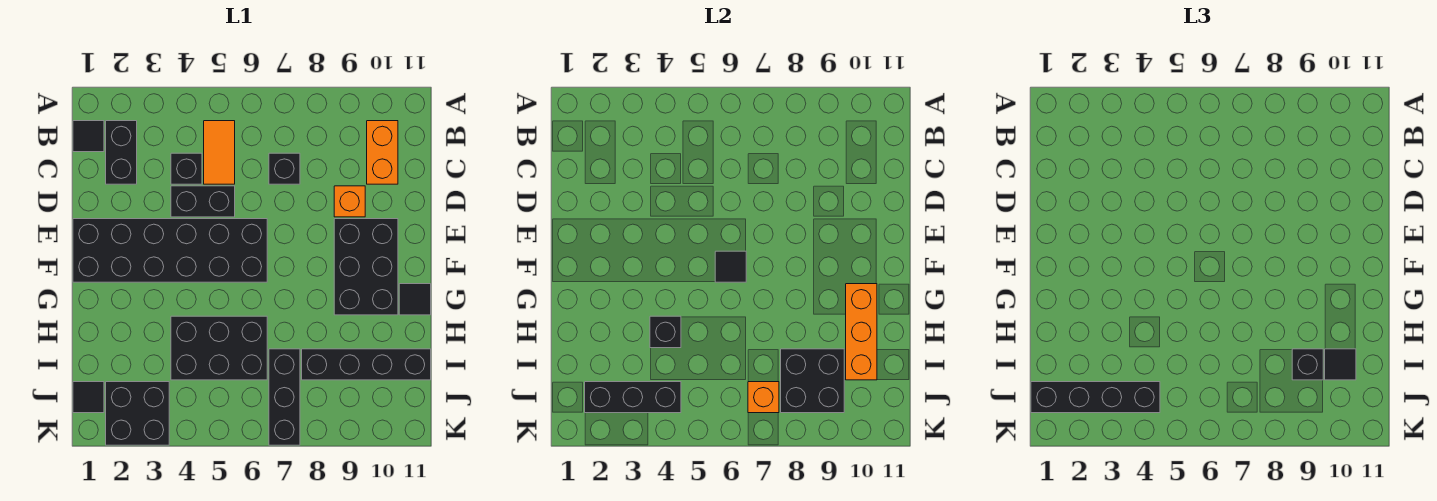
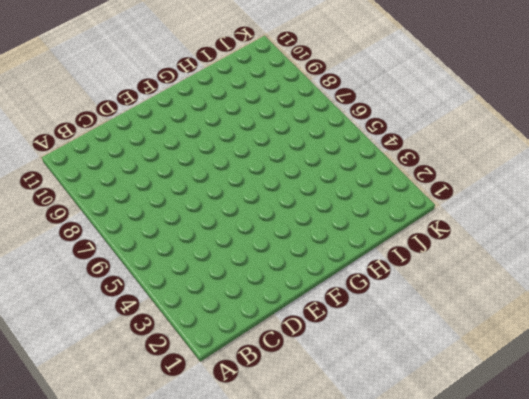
none -> black 1x1 tile [73,121,104,152]
none -> black 1x2 brick [106,121,137,184]
none -> orange 1x2 tile [204,121,235,184]

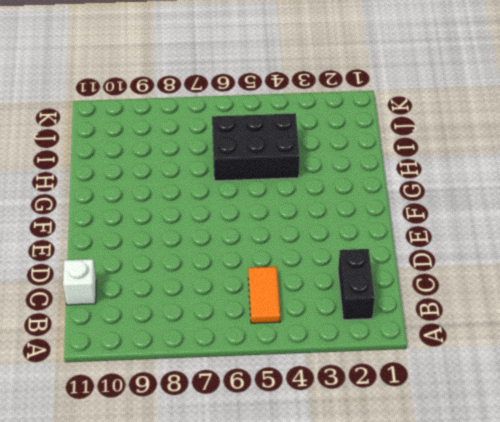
white 1x1 brick [63,259,96,305] -> none
none -> black 1x1 tile [73,121,104,152]
none -> orange 1x2 brick [367,121,398,184]
none -> black 1x1 brick [171,153,202,184]

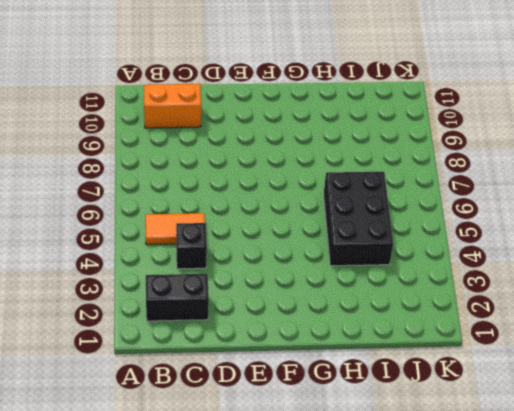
none -> black 1x1 tile [73,121,104,152]
none -> black 1x1 brick [269,153,300,184]
none -> black 1x2 brick [171,186,235,217]

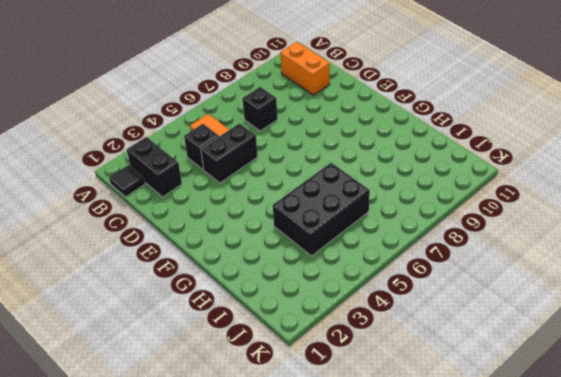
none -> orange 1x1 brick [334,186,365,217]
none -> black 2x6 brick [73,219,267,282]
none -> black 2x3 brick [334,219,398,315]

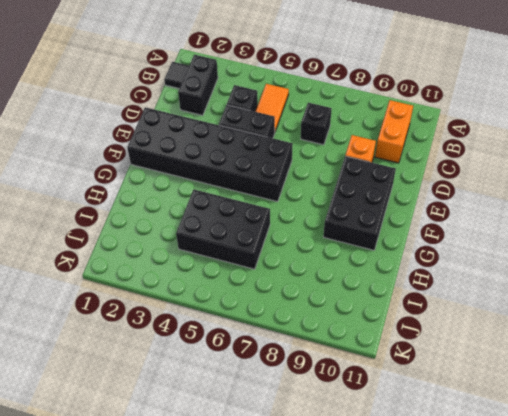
none -> black 1x1 tile [399,284,431,315]
none -> black 1x3 brick [269,349,300,445]
none -> black 1x4 brick [302,349,431,380]

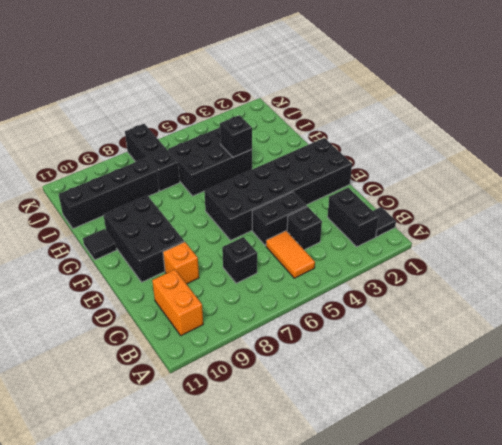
none -> black 1x1 tile [73,382,104,413]
none -> black 2x2 brick [106,382,169,445]
none -> black 1x1 tile [715,251,746,282]

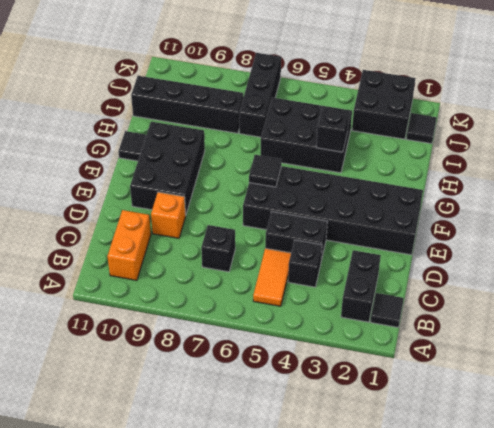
none -> orange 1x3 brick [846,284,877,380]
none -> black 2x2 brick [781,349,844,413]
none -> black 1x3 brick [585,382,681,413]

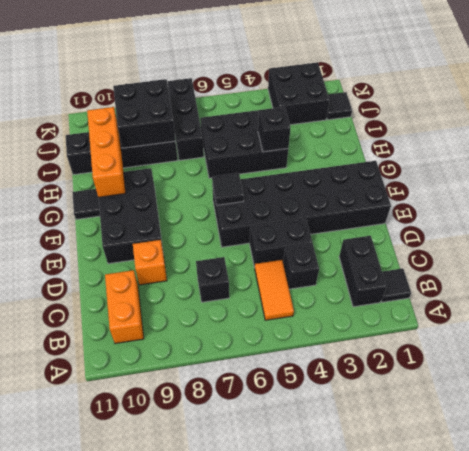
none -> black 1x3 brick [585,382,681,413]
none -> orange 1x1 brick [748,382,779,413]
none -> black 1x1 brick [1292,349,1323,380]

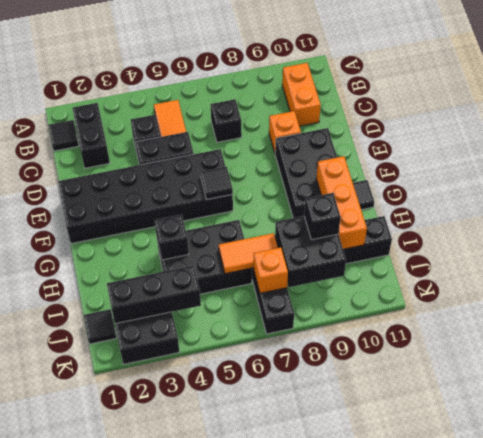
orange 1x2 tile [219,233,278,274] -> none
none -> black 1x1 tile [1325,349,1356,380]
none -> black 1x4 brick [1031,382,1160,413]

